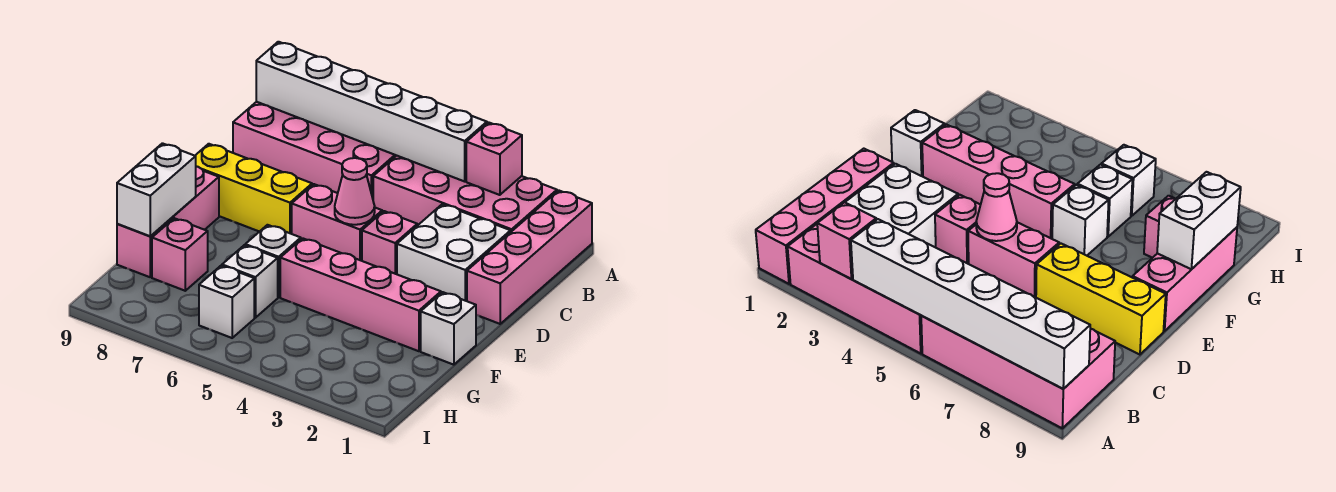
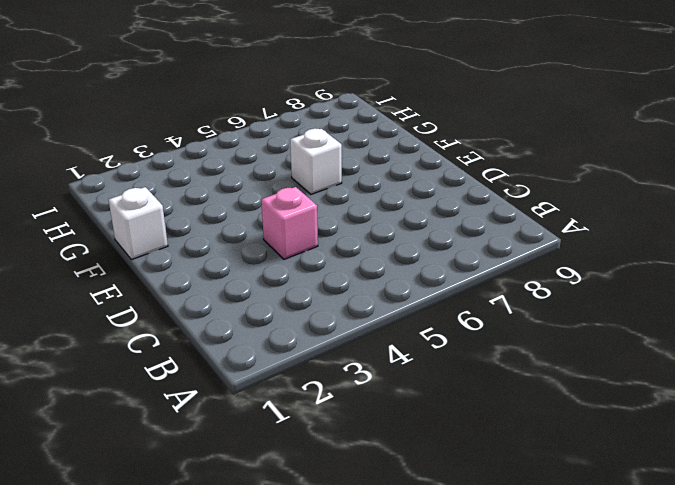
none -> pink 1x4 brick [467,190,592,324]
none -> pink 2x4 brick [373,156,557,232]
none -> pink 2x4 brick [233,102,396,198]

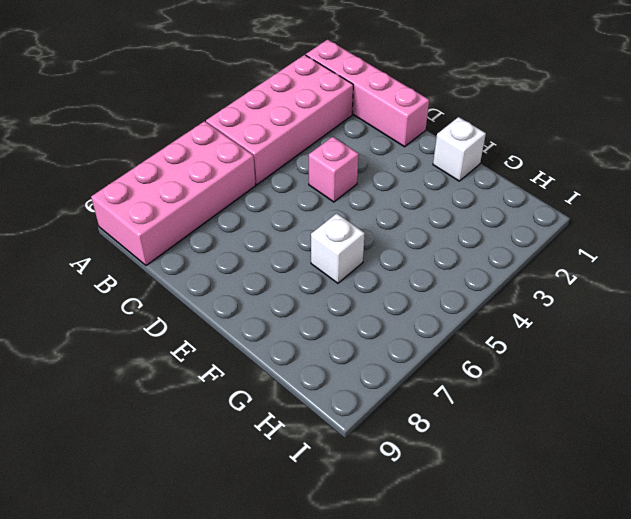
none -> white 2x2 brick [397,204,511,301]
none -> pink 1x2 brick [292,184,382,261]
none -> yellow 1x3 brick [195,144,312,234]

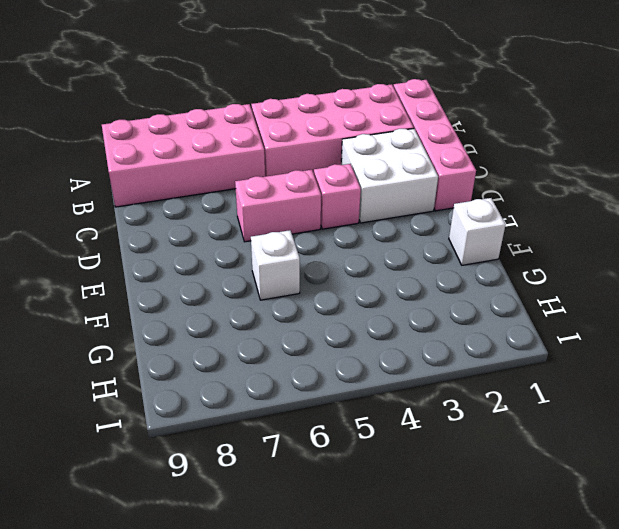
none -> yellow 1x3 brick [195,144,312,234]
none -> pink 1x3 brick [117,166,219,277]
none -> pink 1x4 brick [280,238,441,351]

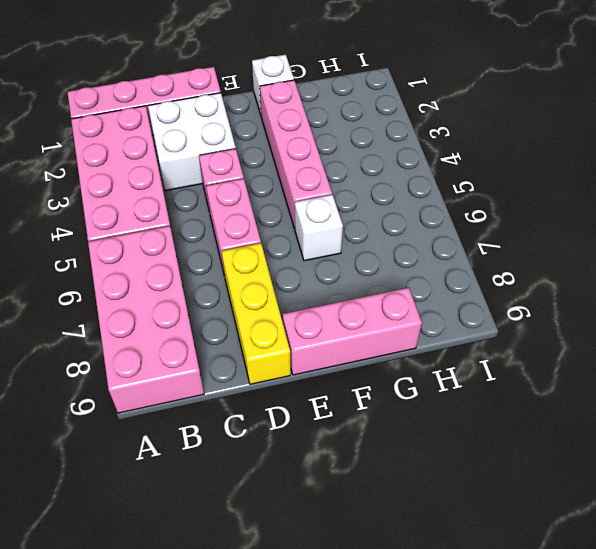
none -> white 1x1 brick [222,245,278,318]
none -> pink 1x1 brick [152,218,208,291]
none -> white 1x1 brick [199,266,254,338]

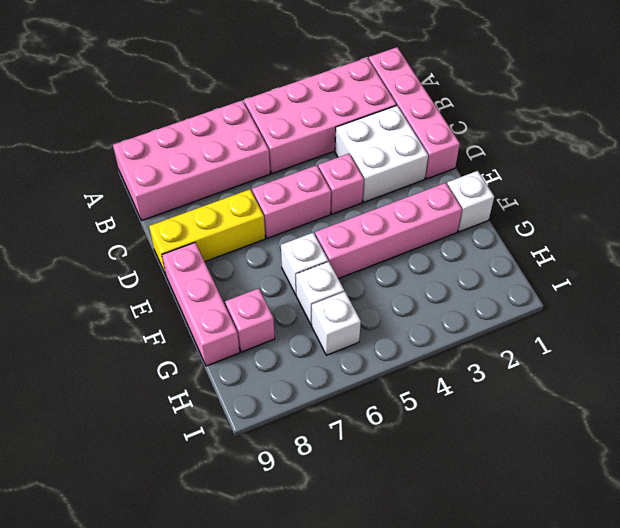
none -> pink 1x1 brick [466,122,522,195]
none -> white 1x6 brick [256,42,487,181]
none -> pink 1x1 cone [335,158,375,225]

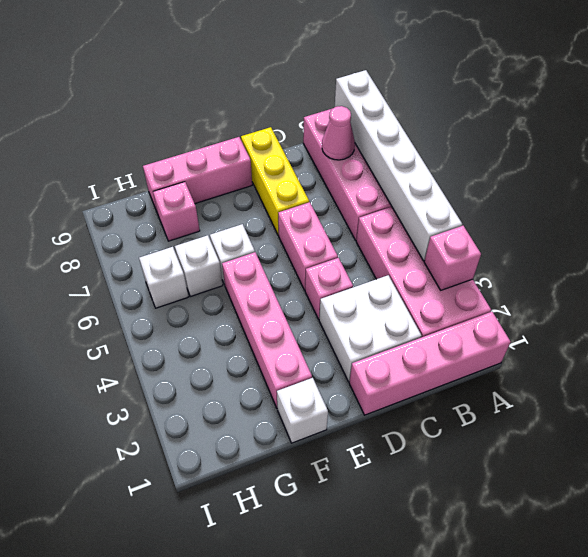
pink 1x1 cone [322,106,355,160] -> pink 1x1 cone moved to [335,158,375,225]
none -> white 1x2 brick [117,143,196,236]

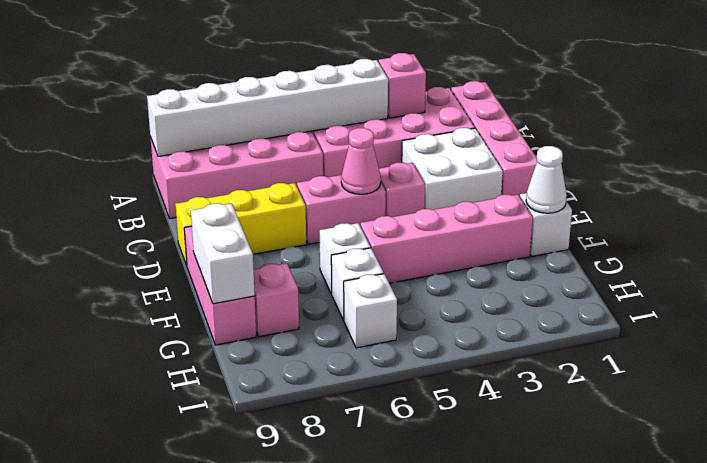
white 1x1 cone [526,146,567,213] -> none

